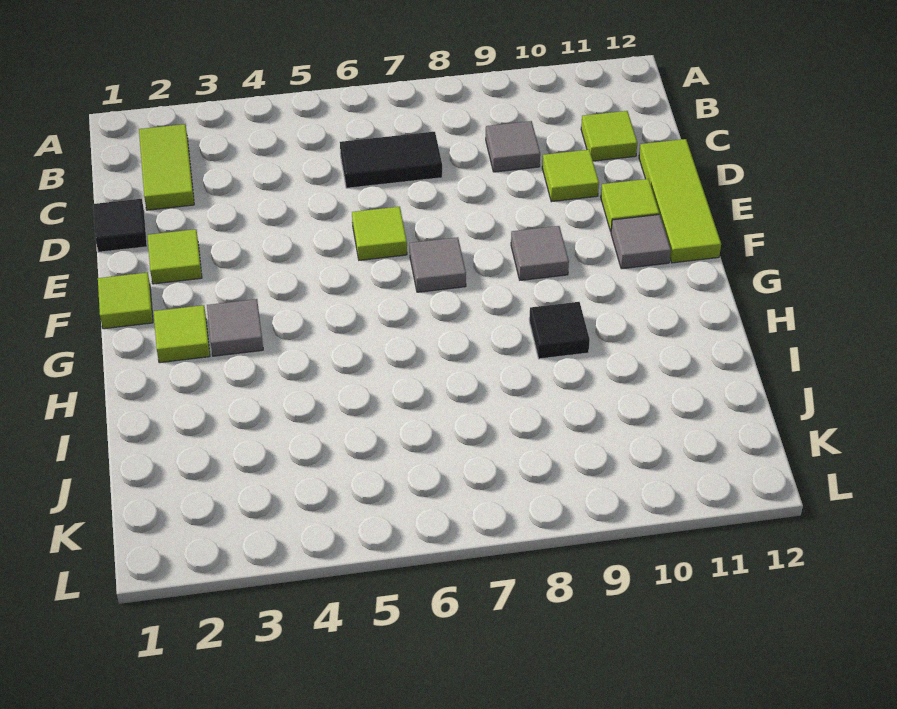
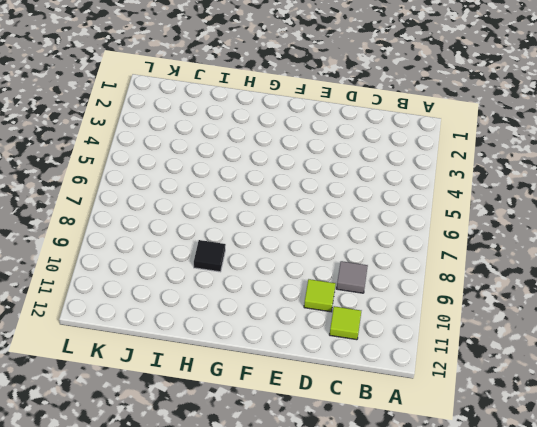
none -> lime 1x2 tile [139,124,194,210]
none -> black 1x2 tile [340,132,442,188]
none -> black 1x1 tile [93,199,147,252]

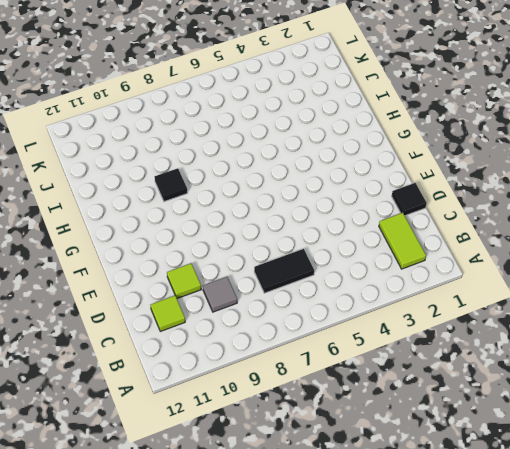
none -> lime 1x3 tile [639,139,721,263]
none -> lime 1x1 tile [147,229,202,284]
none -> lime 1x1 tile [352,207,407,260]

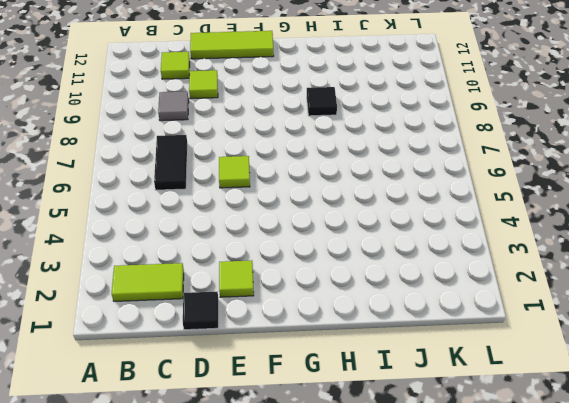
none -> lime 1x1 tile [601,179,659,231]
none -> lime 1x1 tile [98,273,153,329]
none -> grey 1x1 tile [410,237,466,292]

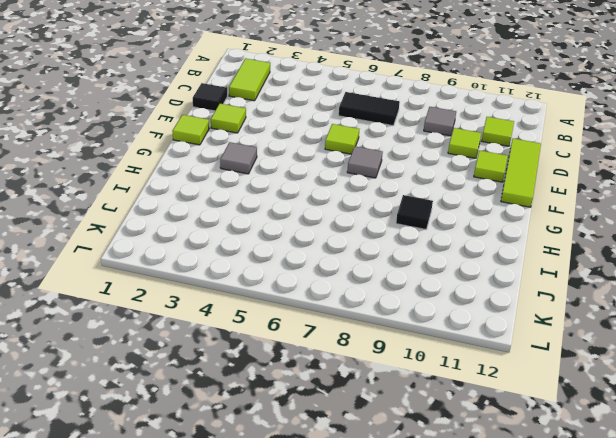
none -> grey 1x1 tile [511,226,569,280]
none -> grey 1x1 tile [611,215,671,269]
none -> lime 1x1 tile [154,305,210,363]

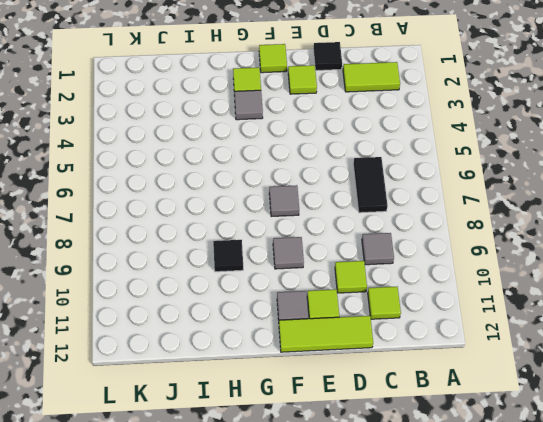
none -> lime 1x1 tile [352,207,407,260]

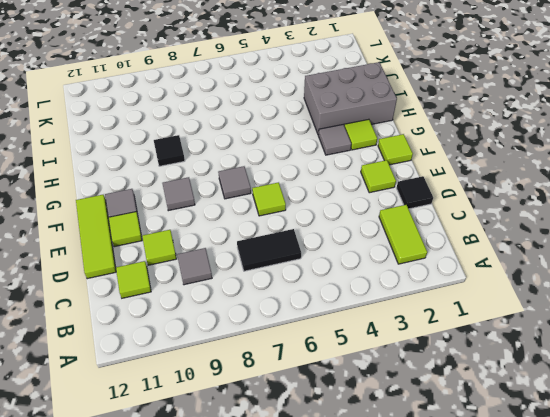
grey 2x3 brick [304,62,397,135] -> none

